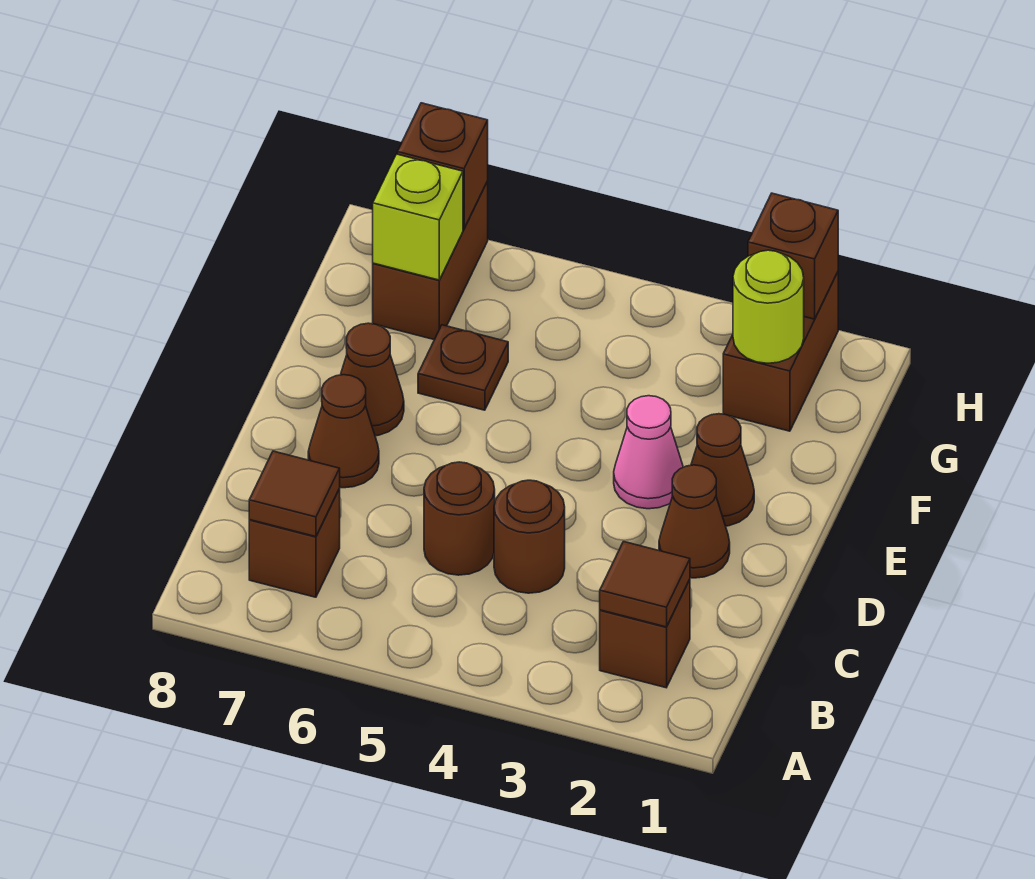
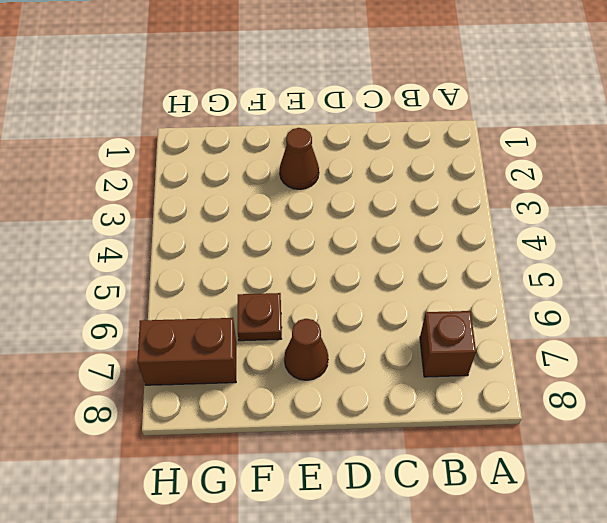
none -> brown 1x1 brick [600,580,690,688]
none -> brown 1x1 round brick [494,480,565,593]
none -> brown 1x1 round brick [424,462,495,575]

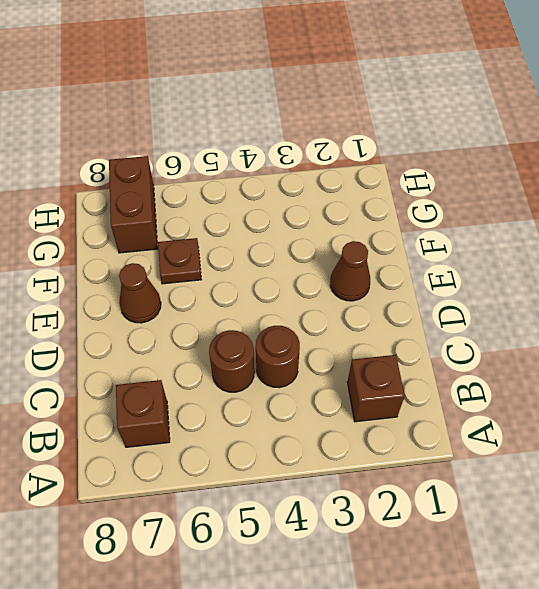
none -> brown 1x1 cone [659,465,730,578]
none -> brown 1x1 cone [308,375,379,488]
none -> pink 1x1 cone [614,396,683,509]

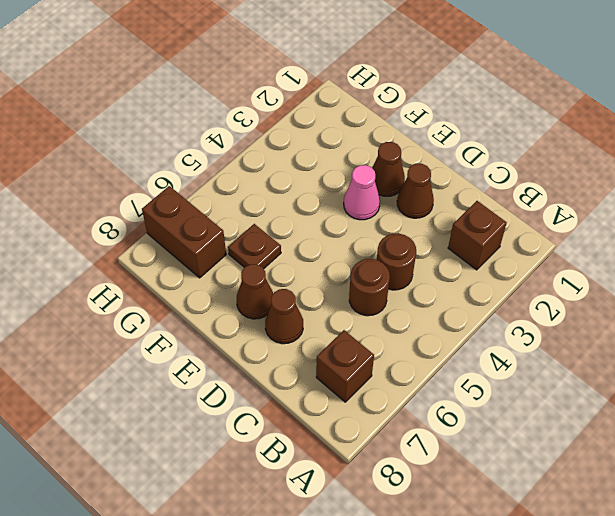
none -> brown 1x2 brick [723,272,838,431]
none -> brown 1x1 tile [600,542,690,627]
none -> brown 1x1 tile [249,451,340,537]

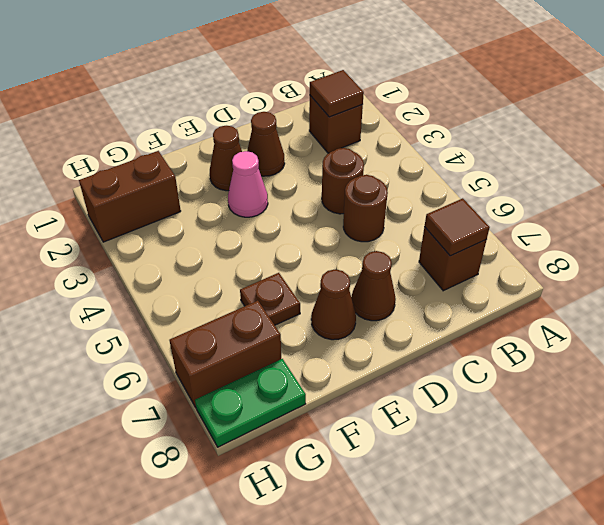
green 1x2 plate [195,359,306,447] -> none
none -> lime 1x1 round brick [733,250,804,363]
none -> lime 1x1 brick [373,154,463,280]
none -> brown 1x1 brick [748,193,838,319]

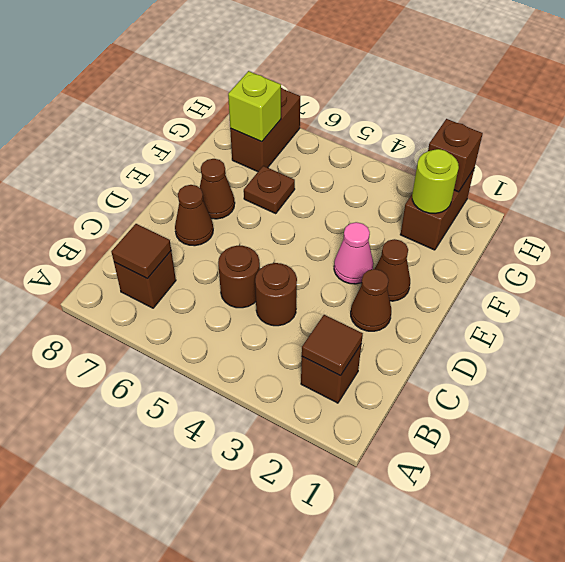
none -> brown 1x1 brick [397,103,488,229]

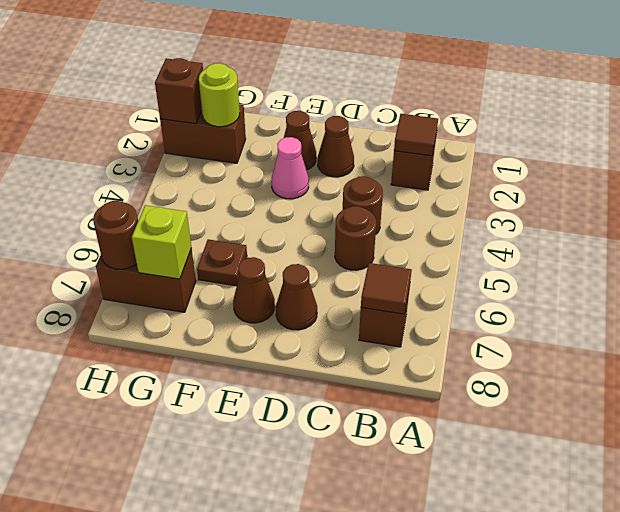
brown 1x1 round brick [93,201,138,269] -> brown 1x1 brick [397,103,488,229]

